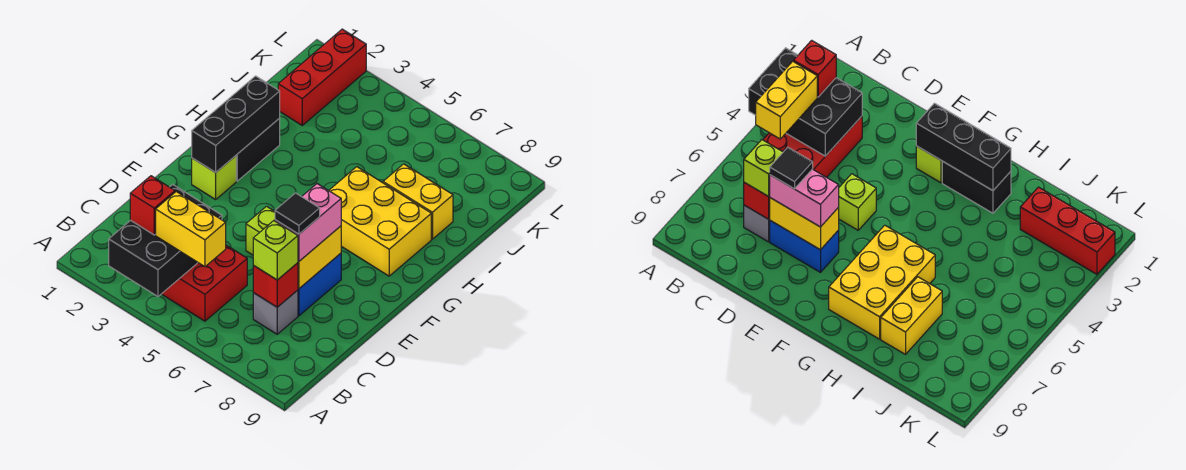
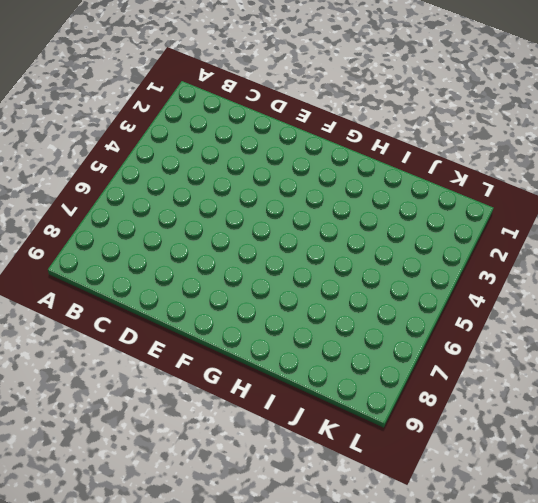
none -> red 2x3 brick [162,245,247,321]
none -> grey 1x1 brick [253,290,298,334]
none -> blue 1x2 brick [298,253,341,316]

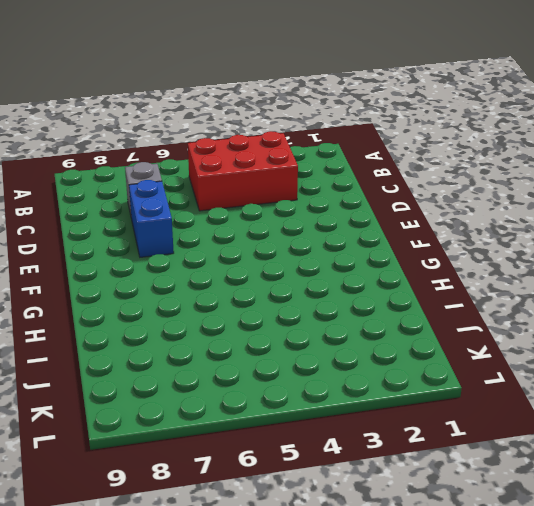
none -> lime 1x1 brick [246,206,275,255]
none -> lime 1x1 brick [192,156,236,199]
none -> black 1x2 brick [236,118,280,181]

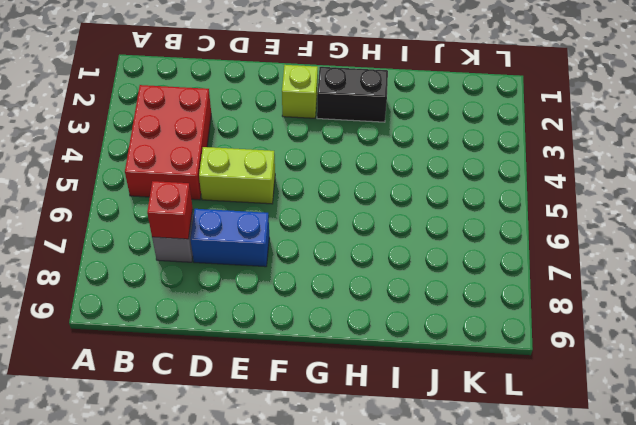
lime 1x2 brick [199,147,275,204] -> lime 1x1 brick [246,206,275,255]
none -> yellow 2x3 brick [329,167,431,276]
none -> yellow 1x2 brick [383,164,453,239]
none -> red 1x3 brick [278,29,366,125]

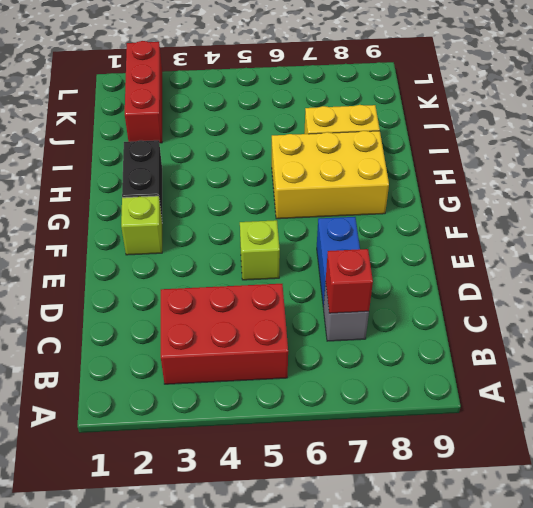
none -> black 2x3 brick [109,184,222,296]
none -> yellow 1x2 brick [298,226,341,289]
none -> black 1x3 brick [192,76,280,172]

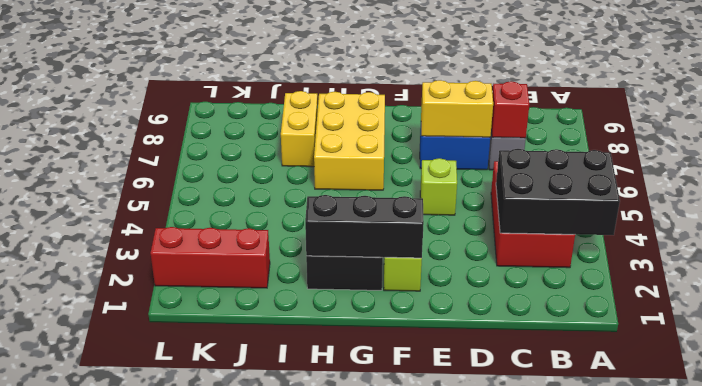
none -> red 1x1 brick [130,176,175,235]
none -> yellow 1x2 brick [156,192,226,267]
none -> lime 1x1 brick [253,221,298,280]

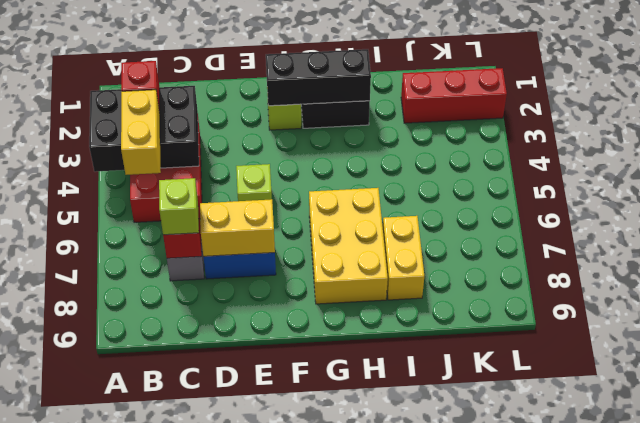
none -> pink 1x2 brick [275,184,341,261]
none -> black 1x1 tile [275,193,320,234]

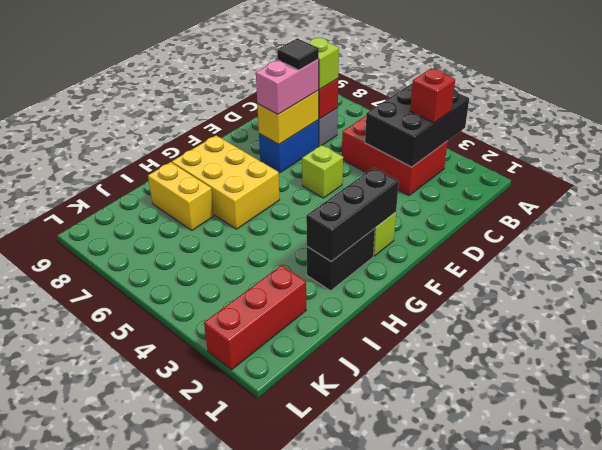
none -> yellow 1x2 brick [156,192,226,267]

